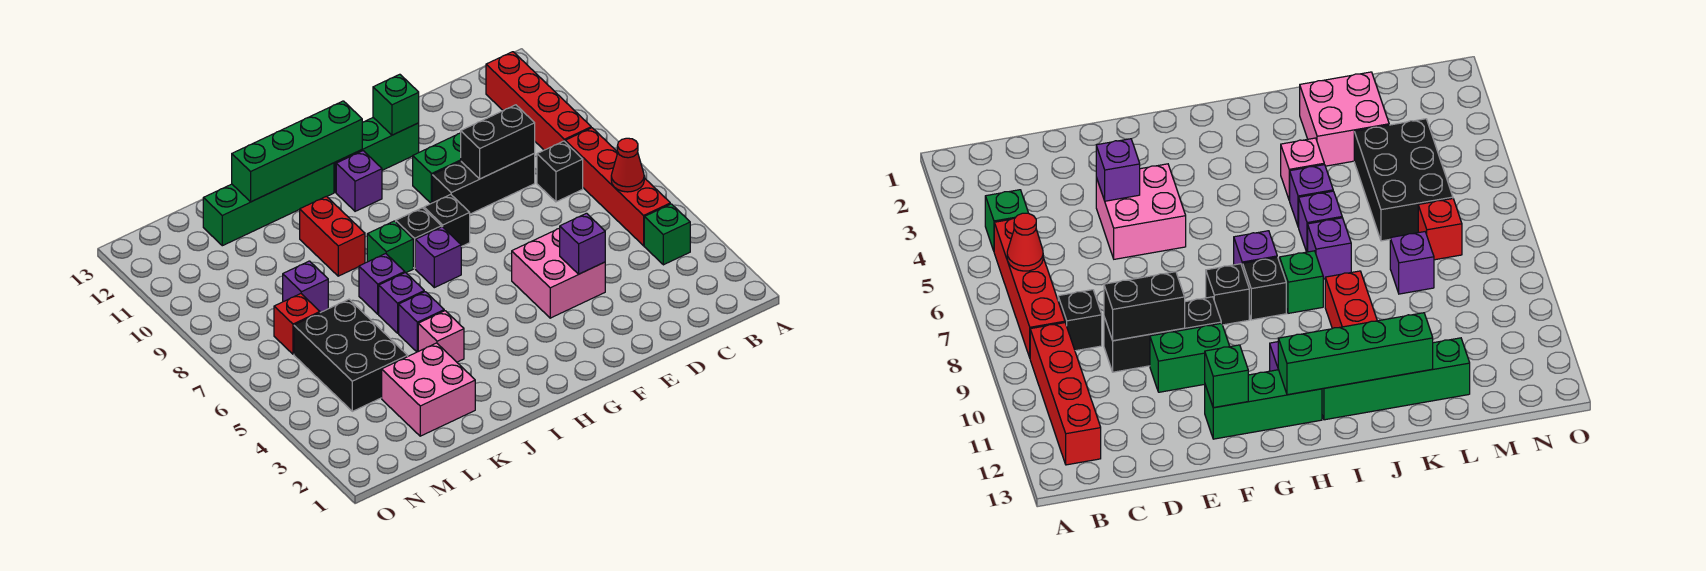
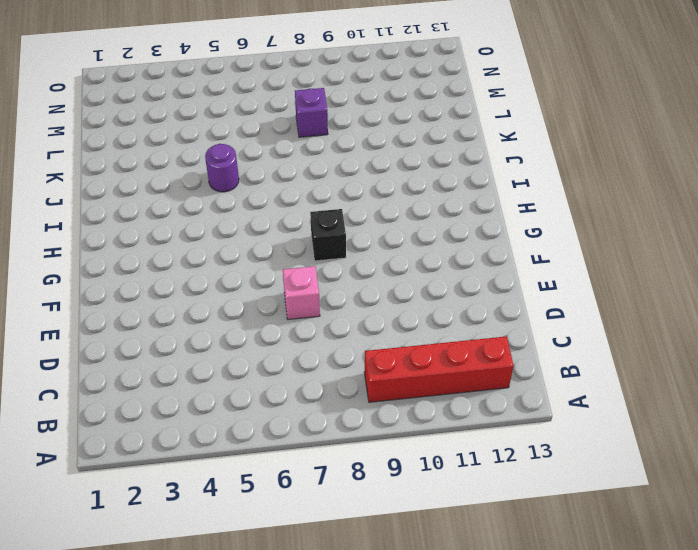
pink 1x1 brick [283,266,320,320] -> pink 1x1 brick moved to [418,311,464,362]
purple 1x1 round brick [205,144,239,192] -> purple 1x1 brick [399,292,444,352]
none -> green 1x1 brick [644,204,690,265]
none -> red 1x4 brick [565,128,670,246]
none -> black 1x1 brick [537,141,583,202]

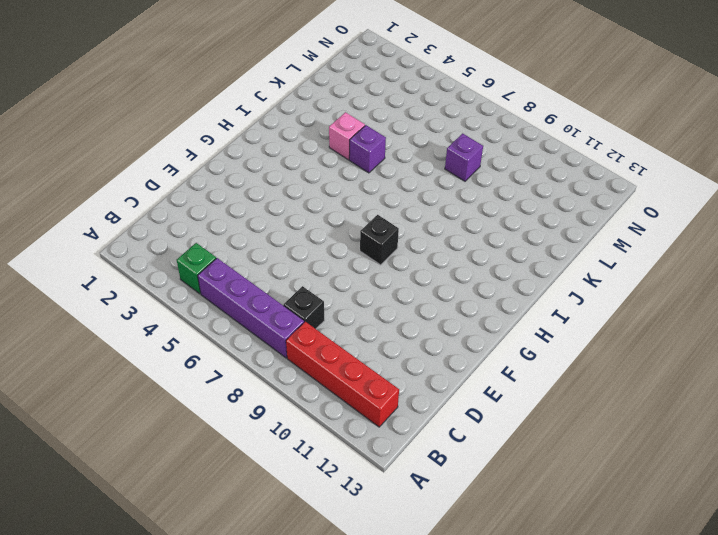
purple 1x4 brick [198,258,304,358] -> red 1x4 brick [565,128,670,246]
none -> black 1x3 brick [432,153,535,214]
none -> pink 2x2 brick [512,228,605,318]
none -> green 1x2 brick [413,133,461,203]

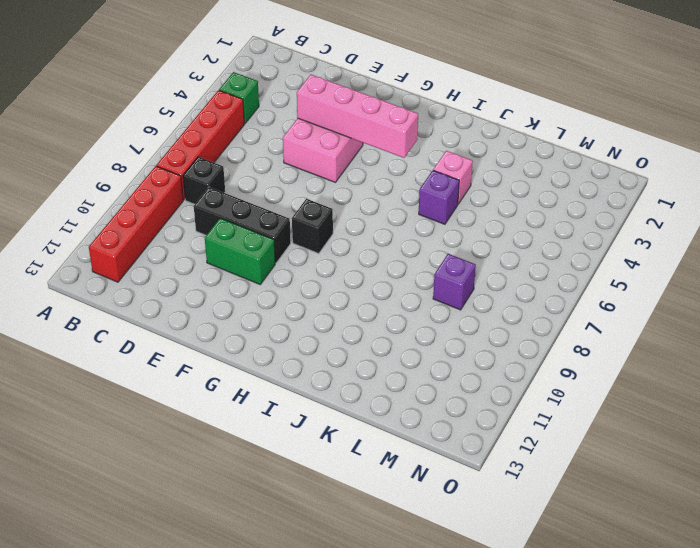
pink 1x4 brick [297,75,418,158] -> purple 1x1 brick [560,213,605,274]
none -> green 1x3 brick [334,118,419,192]
none -> purple 1x1 brick [415,227,461,288]
none -> black 1x1 brick [396,208,441,268]

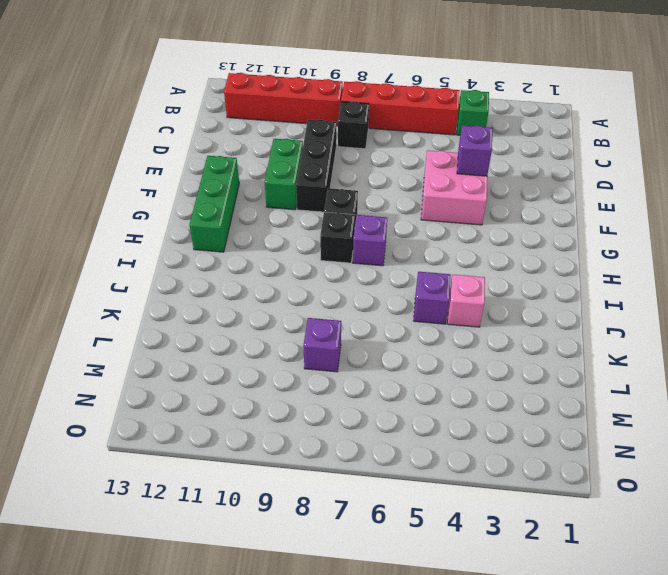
none -> purple 1x1 brick [336,151,382,211]
none -> green 1x1 brick [367,221,413,273]
none -> green 1x4 brick [203,163,334,246]

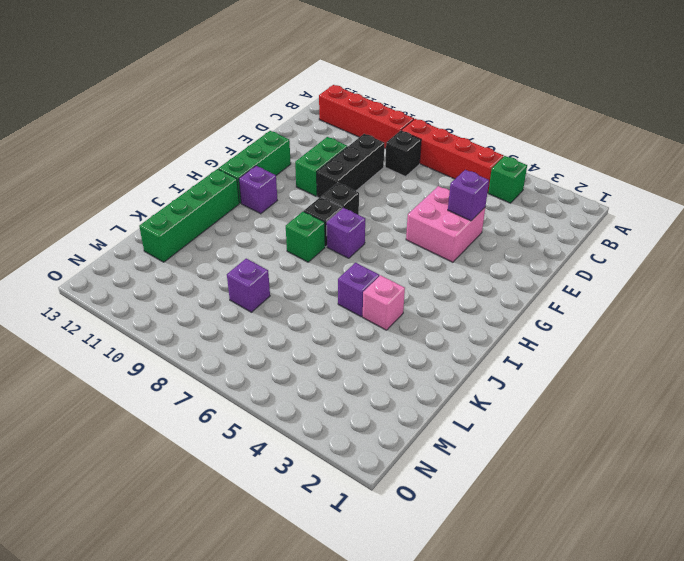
none -> purple 1x1 brick [379,273,424,333]
none -> purple 1x1 brick [359,254,405,314]
none -> red 1x2 brick [300,196,365,276]

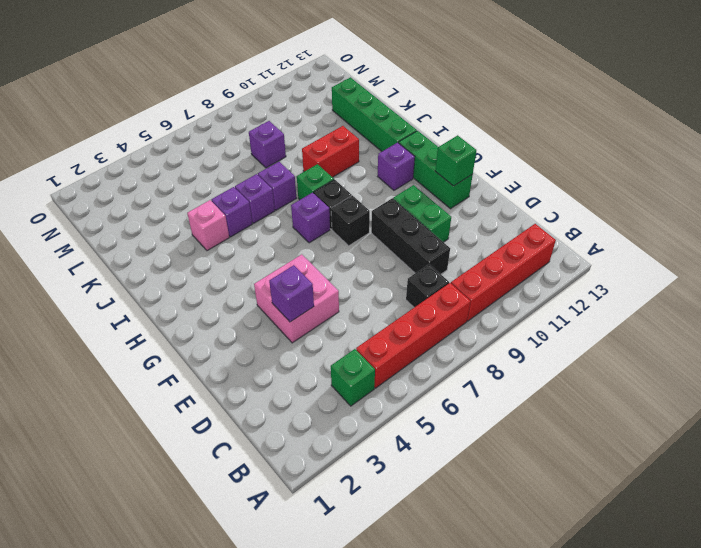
none -> pink 2x2 brick [382,343,475,436]
none -> black 2x3 brick [294,299,408,411]
none -> red 1x1 brick [274,294,320,354]

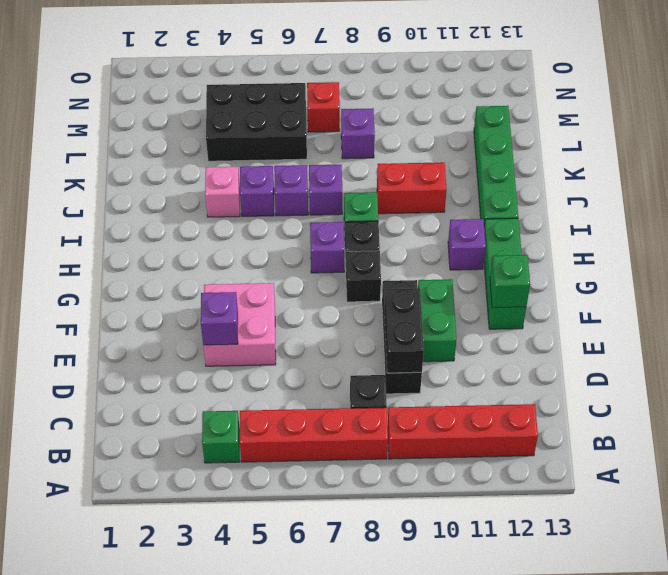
none -> pink 2x2 brick [382,343,475,436]
none -> red 1x1 cone [611,138,644,192]
none -> green 1x4 brick [232,101,362,202]

